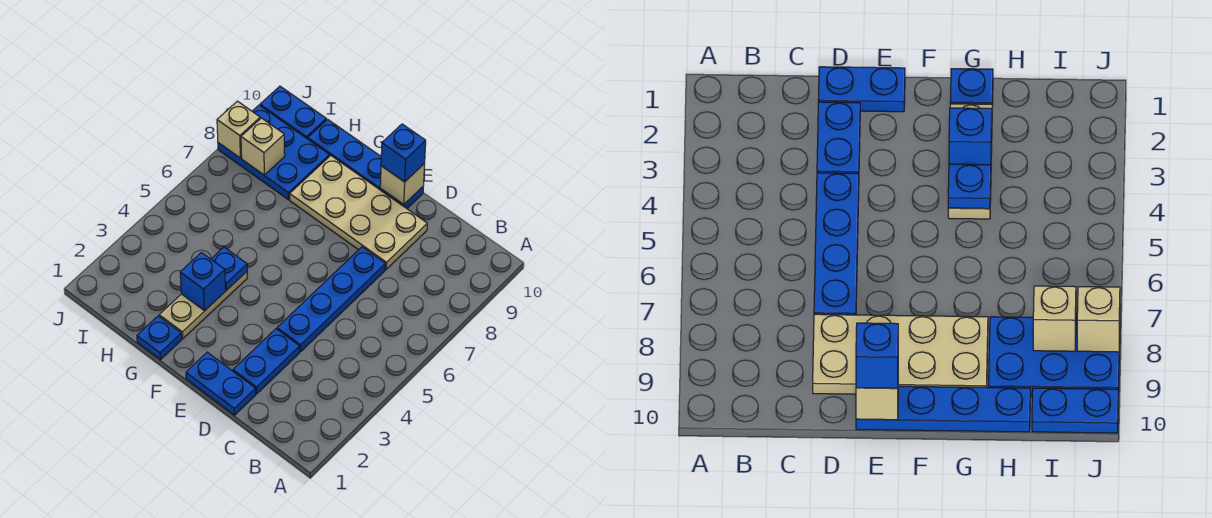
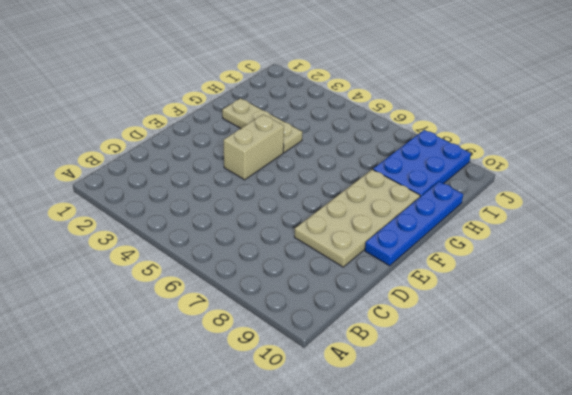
tan 1x2 brick [224,115,284,180] -> none
none -> blue 1x2 plate [186,352,256,415]
none -> blue 1x2 plate [233,329,300,394]
none -> blue 1x4 plate [277,247,386,352]

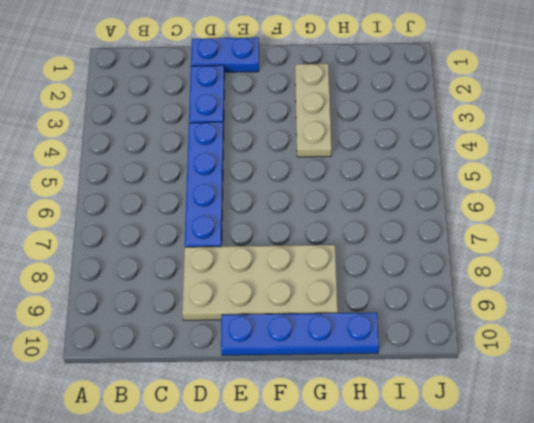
none -> blue 1x1 plate [137,316,182,360]
none -> blue 2x3 plate [218,105,330,200]
none -> blue 1x2 plate [260,86,326,139]

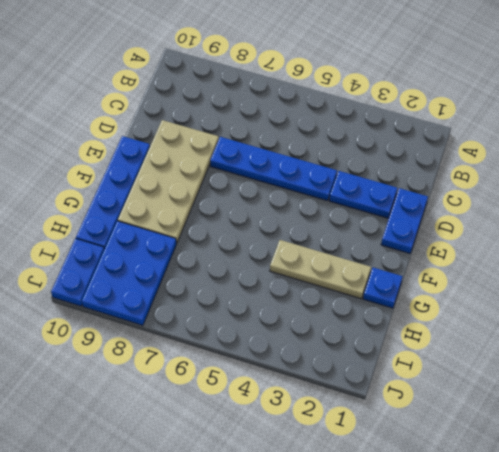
none -> tan 1x1 brick [380,164,425,205]
none -> blue 1x1 brick [180,253,225,311]
none -> blue 1x1 plate [211,247,247,290]

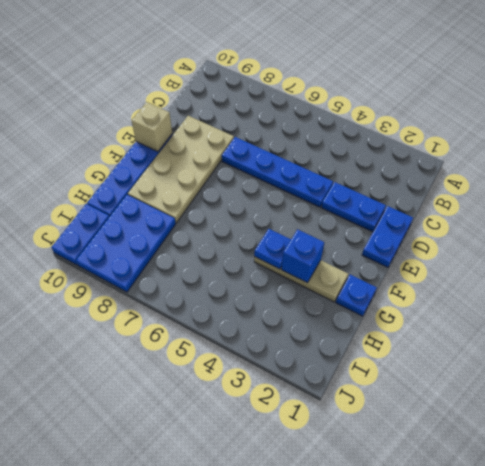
none -> tan 1x1 brick [241,118,285,175]
none -> tan 1x1 brick [217,101,260,158]
none -> blue 1x1 brick [381,124,426,182]

